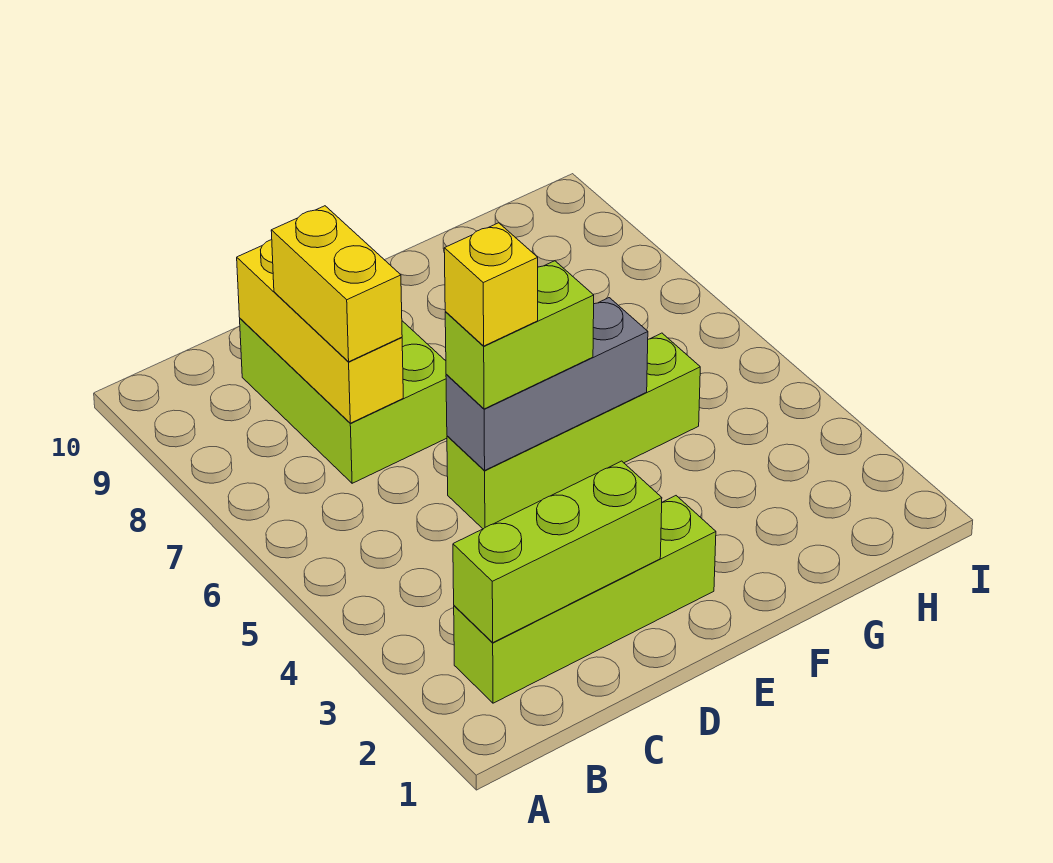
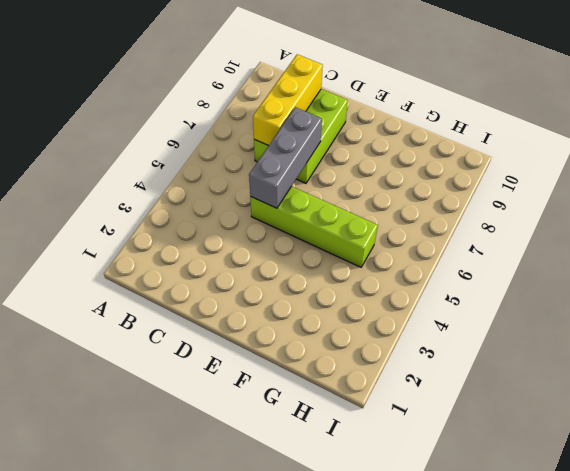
grey 1x3 brick [249,107,322,208] -> grey 1x3 brick turned to [446,298,648,470]
none -> lime 1x4 brick [454,496,716,703]
none -> lime 1x3 brick [453,461,662,642]

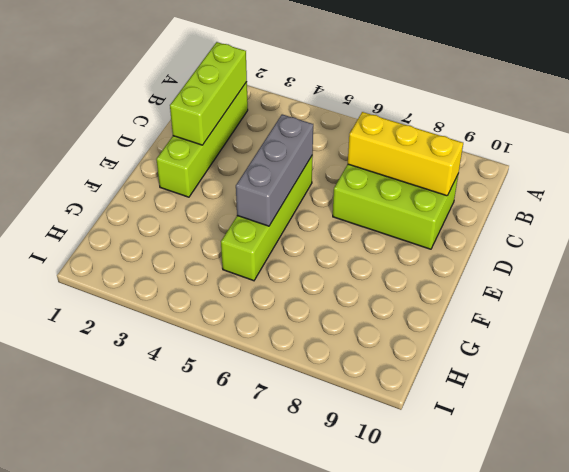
none -> yellow 1x2 brick [271,206,402,362]
none -> lime 1x2 brick [445,261,594,409]

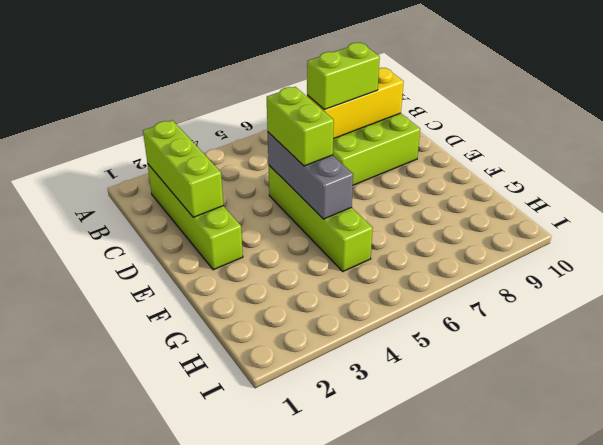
lime 1x2 brick [307,43,380,110] -> yellow 1x2 brick [271,206,402,362]
none -> yellow 1x1 brick [444,223,538,346]

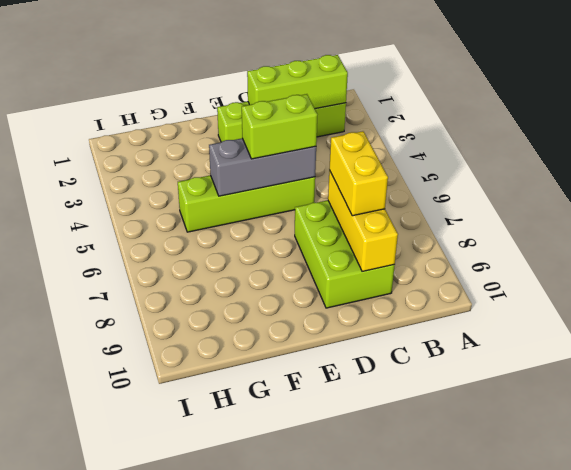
none -> yellow 1x1 brick [444,223,538,346]

